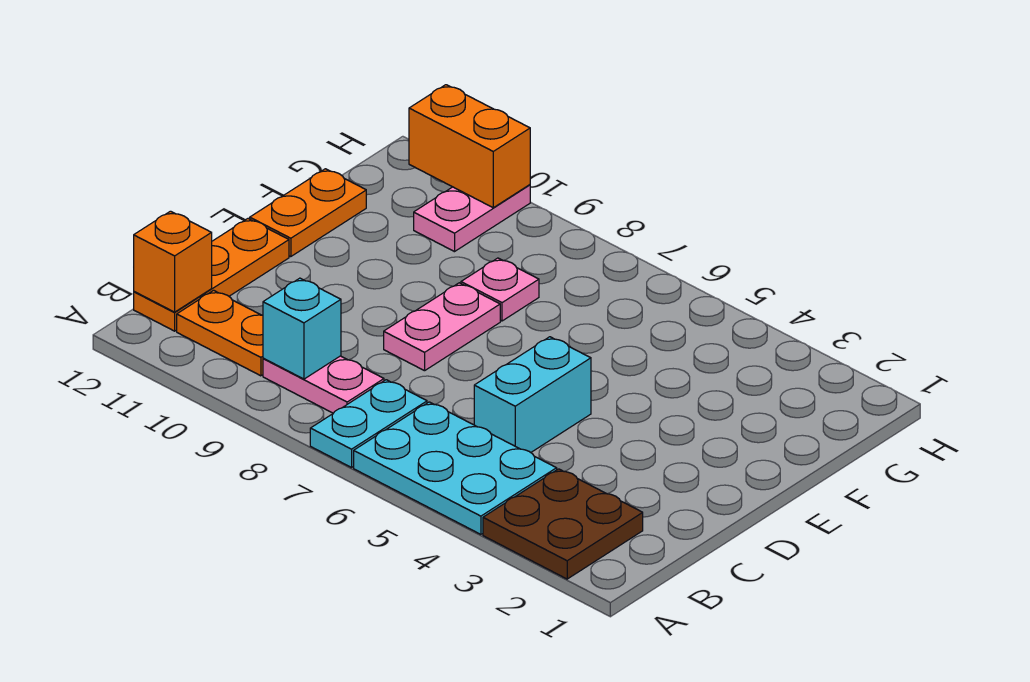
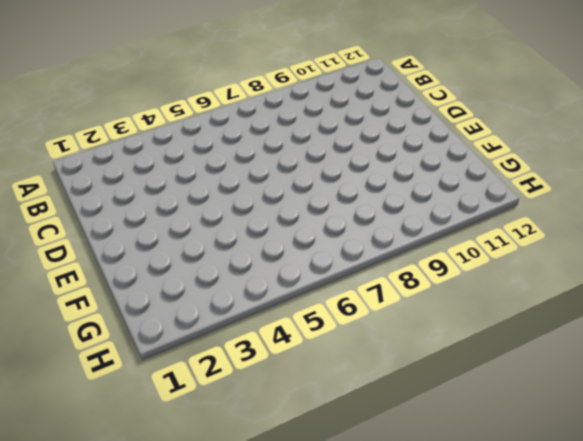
none -> brown 2x2 plate [483,469,643,579]
none -> cyan 2x3 plate [354,402,557,534]
none -> cyan 1x2 plate [310,380,427,468]

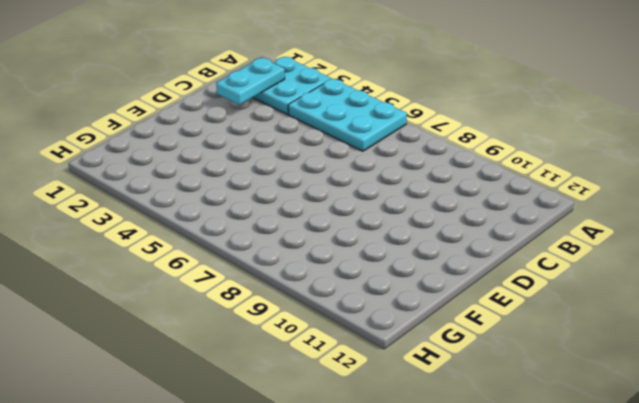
cyan 2x2 plate [253,57,331,115] -> brown 2x2 plate [483,469,643,579]
cyan 1x2 plate [216,58,285,105] -> cyan 1x2 plate moved to [310,380,427,468]
none -> pink 1x2 plate [263,356,384,413]
none -> orange 1x2 plate [177,290,263,376]
none -> orange 1x3 plate [134,219,289,331]

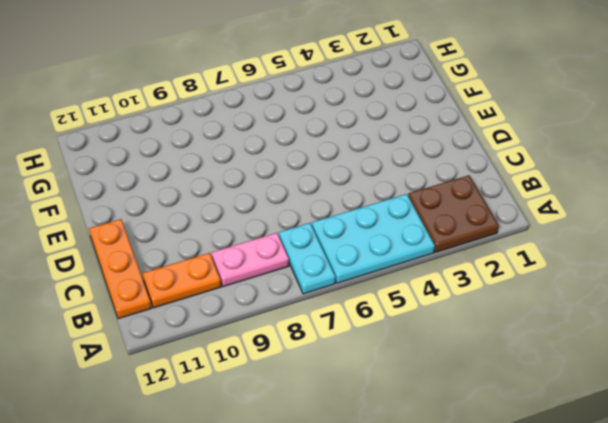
none -> cyan 1x2 brick [474,337,591,452]
none -> pink 1x2 plate [384,283,500,371]
none -> orange 1x2 plate [250,169,366,257]

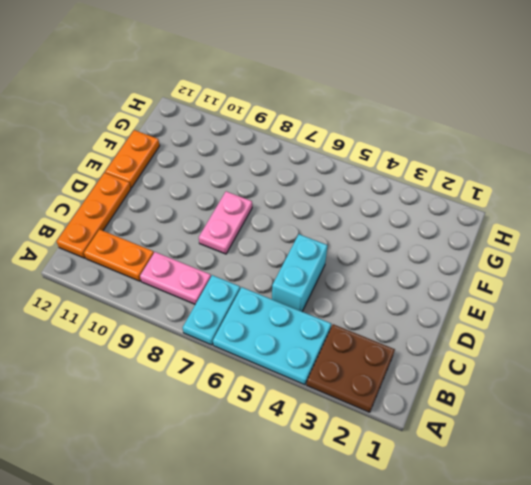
none -> pink 1x1 plate [461,258,539,321]
none -> pink 1x2 plate [414,185,530,252]
none -> cyan 1x1 brick [263,278,341,379]

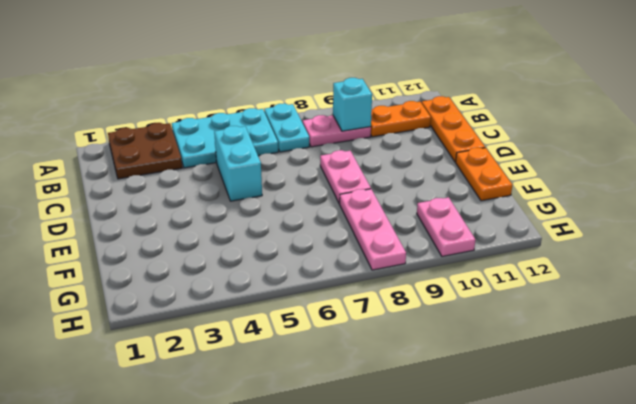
pink 1x3 plate [340,189,406,270] -> pink 1x1 plate [461,258,539,321]
none -> orange 1x1 brick [134,211,212,312]
none -> orange 1x2 brick [409,85,530,208]

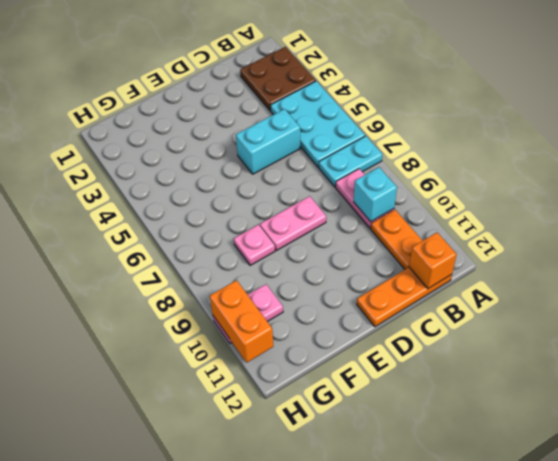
none -> orange 1x2 plate [250,169,366,257]

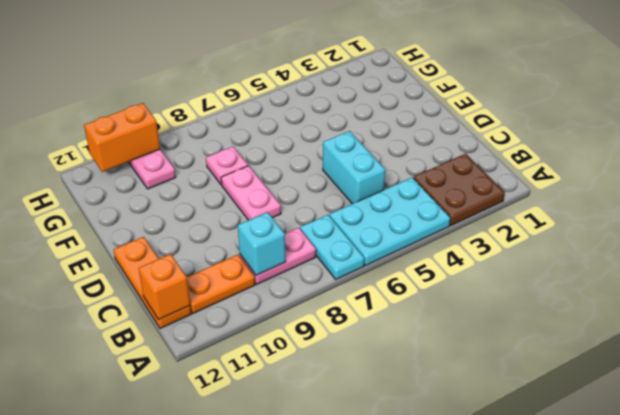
none -> orange 1x2 plate [250,169,366,257]

